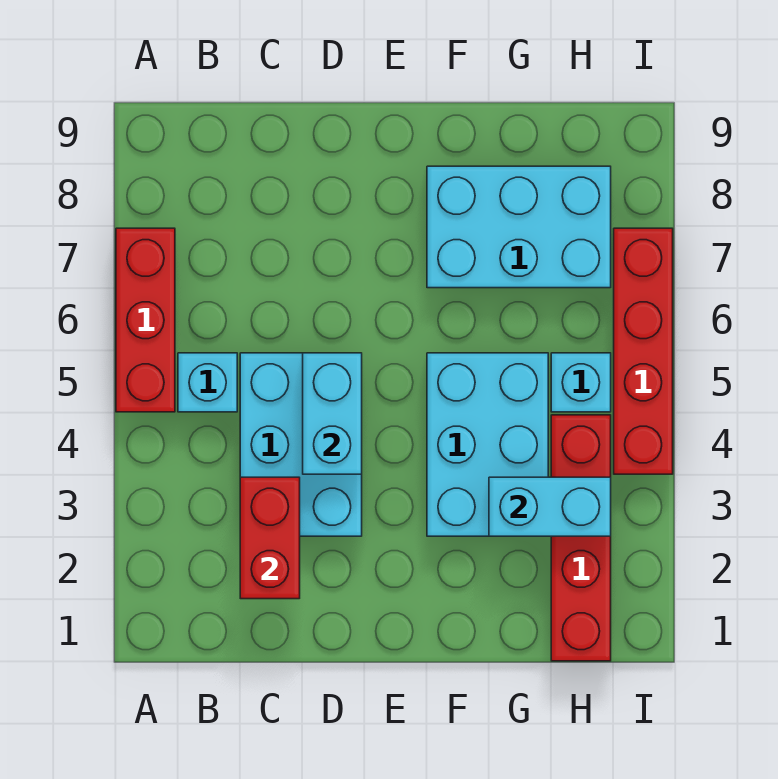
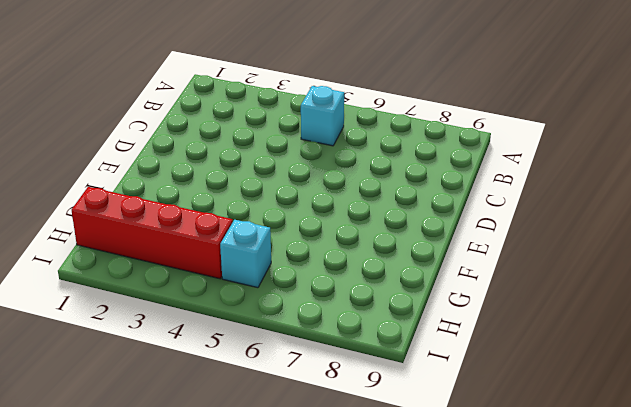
none -> red 1x3 brick [116,228,175,412]
none -> cyan 2x3 brick [240,353,362,536]

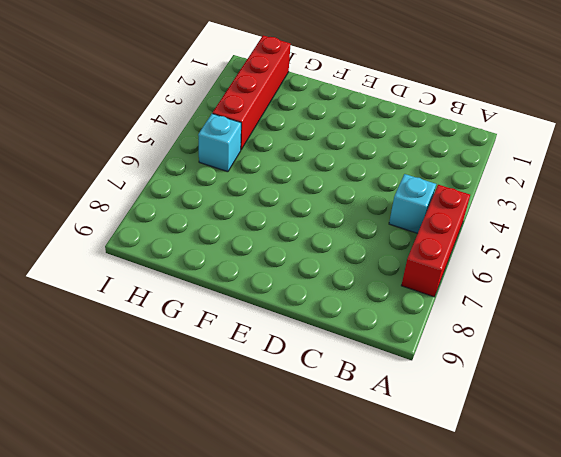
none -> cyan 2x3 brick [240,353,362,536]
none -> cyan 2x3 brick [427,353,548,536]

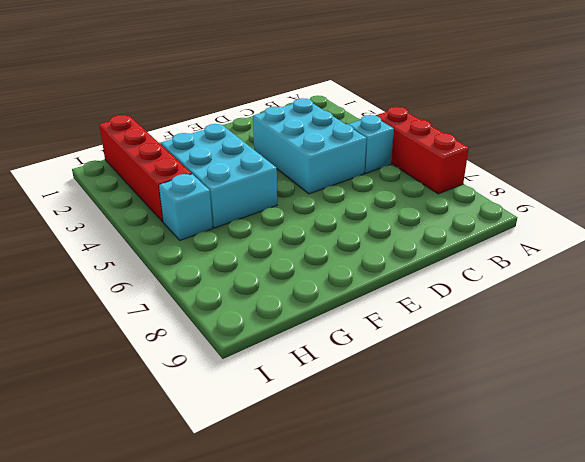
none -> cyan 2x3 brick [427,166,611,288]
none -> red 1x4 brick [614,228,673,474]

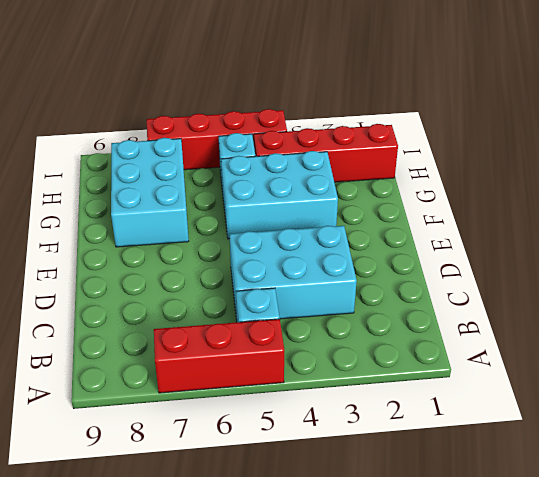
none -> red 1x2 brick [240,477,300,599]
none -> cyan 1x2 brick [303,353,362,474]

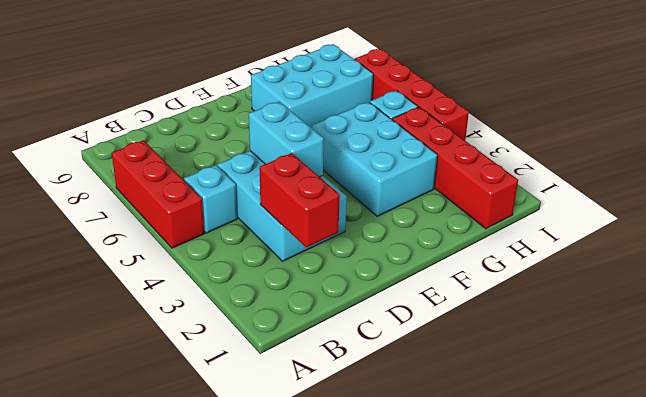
none -> cyan 1x2 brick [489,477,611,536]

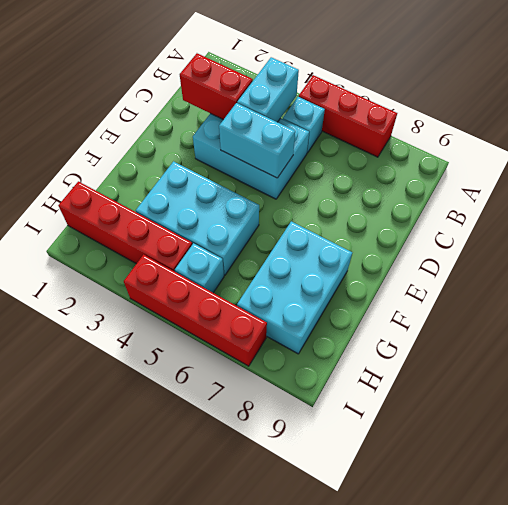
cyan 1x2 brick [237,57,299,122] -> cyan 1x2 brick moved to [489,477,611,536]

